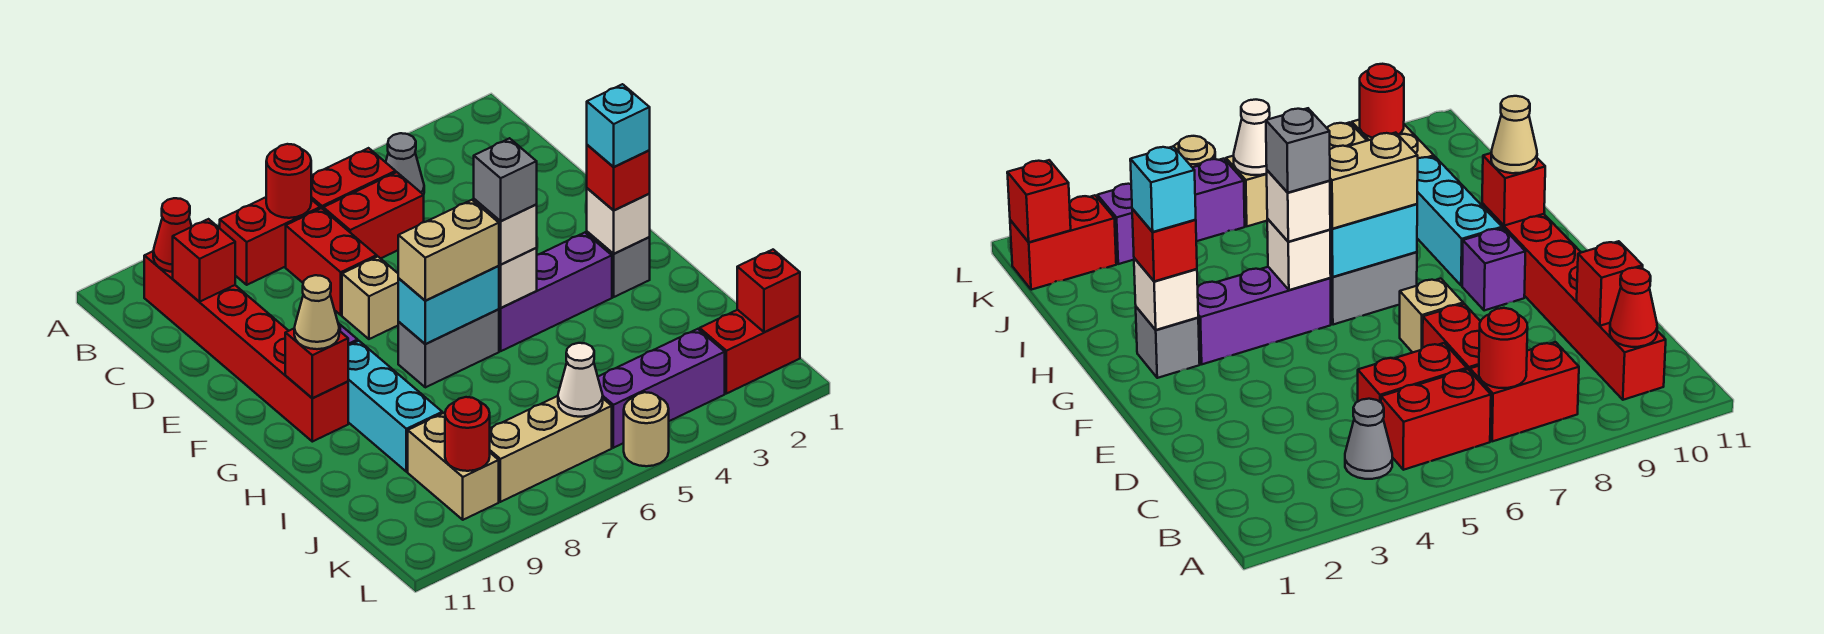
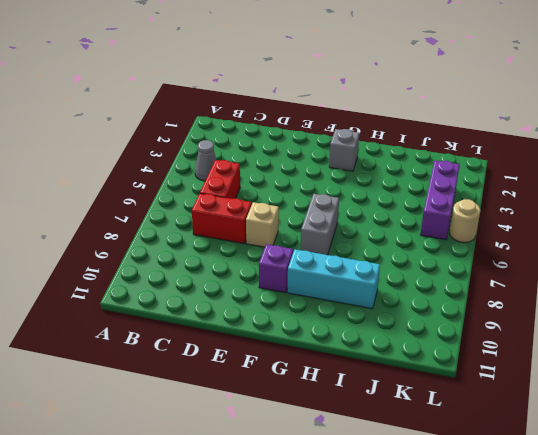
none -> red 1x2 brick [311,148,396,209]
none -> red 1x2 brick [220,197,320,285]
none -> red 1x6 brick [144,251,348,442]
none -> purple 1x3 brick [499,233,612,351]

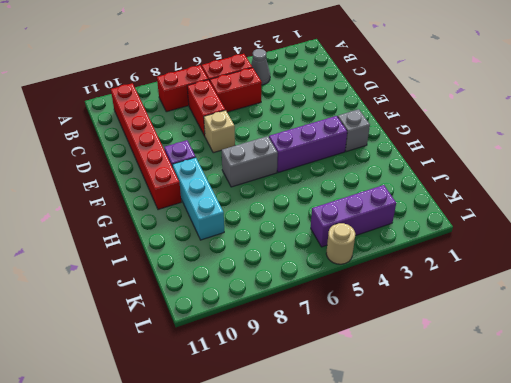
none -> tan 1x2 brick [408,413,499,520]
none -> red 1x2 brick [700,310,800,394]
none -> tan 1x3 brick [490,396,612,502]
none -> red 1x1 round brick [266,144,311,218]

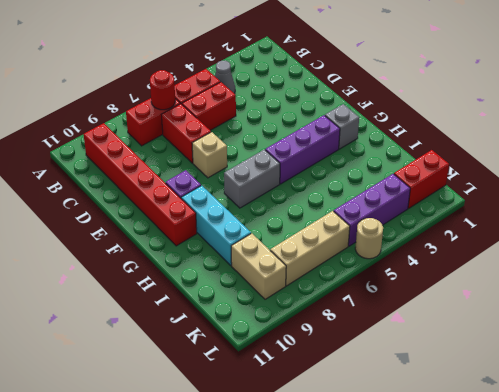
none -> red 1x1 cone [153,198,192,272]
none -> red 1x1 brick [173,219,235,302]
none -> white 1x1 brick [587,188,650,254]
none -> white 1x1 brick [499,248,537,308]

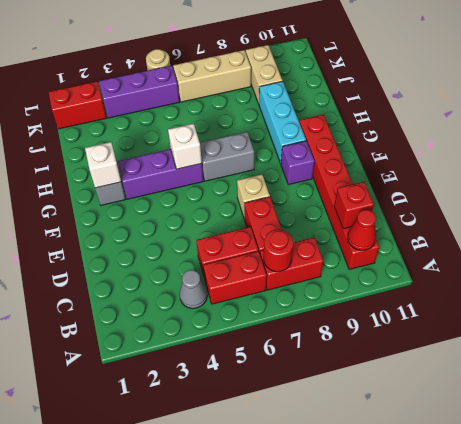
none -> cyan 1x2 brick [398,266,499,344]
none -> red 1x1 brick [285,329,348,398]
none -> red 1x1 brick [737,250,800,332]
none -> white 1x1 cone [558,343,603,417]

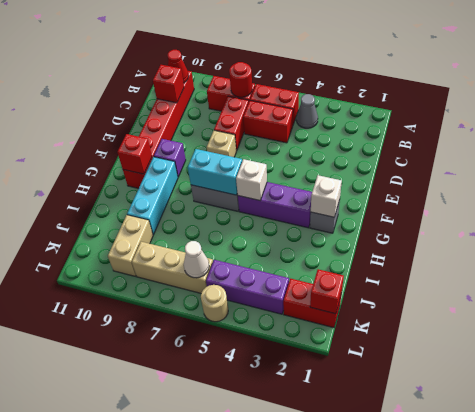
none -> red 1x1 round brick [445,397,490,471]
none -> red 1x1 brick [587,145,650,210]
none -> white 1x1 brick [474,199,537,265]
none -> tan 1x2 brick [398,200,499,301]

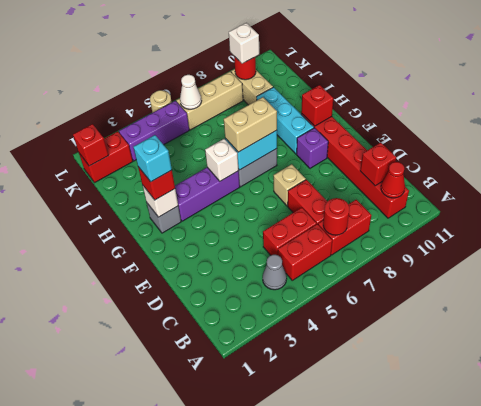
white 1x1 brick [229,23,259,64] -> white 1x1 brick moved to [474,199,537,265]
none -> tan 1x1 cone [294,275,339,349]
none -> grey 1x1 brick [474,138,537,221]

